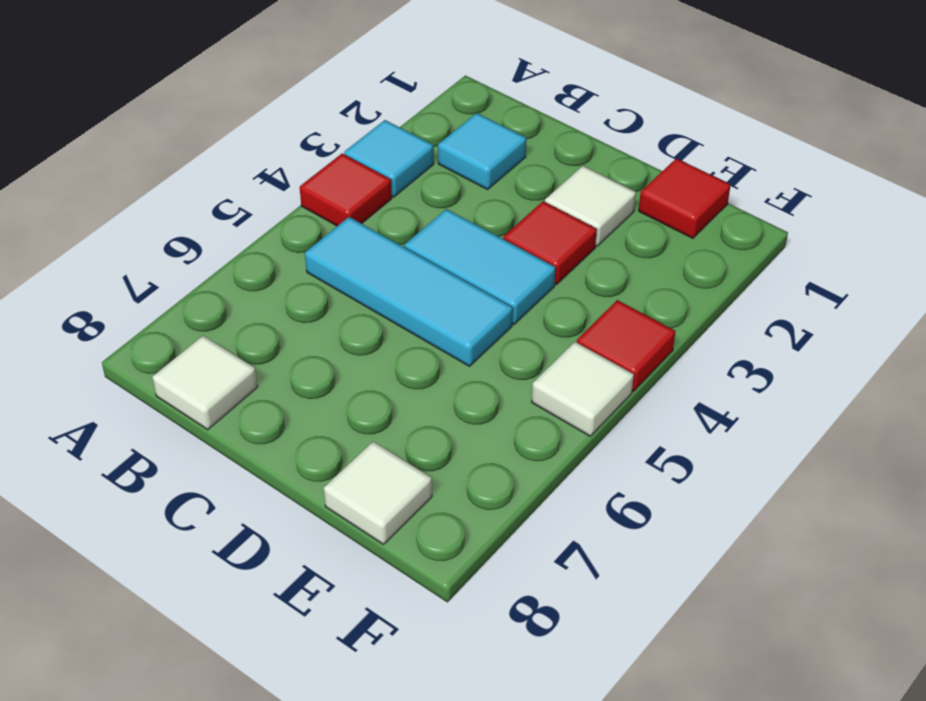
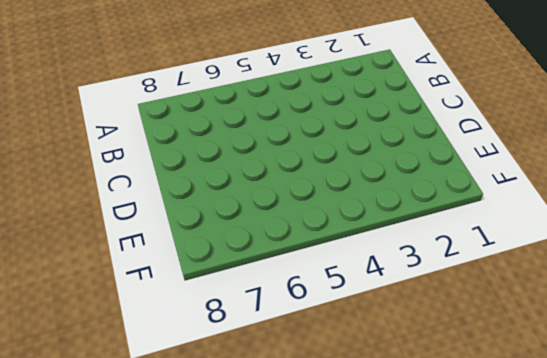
none -> cyan 1x1 tile [344,120,434,197]
none -> red 1x1 tile [300,154,392,226]
none -> cyan 1x1 tile [438,113,526,189]

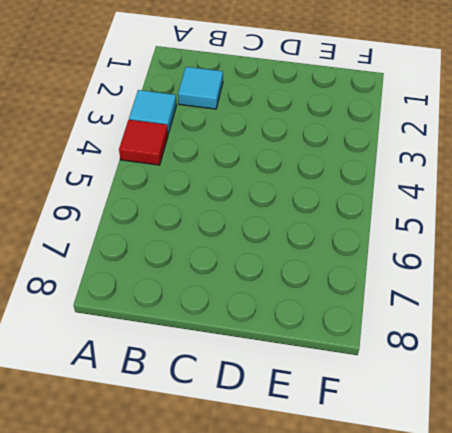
none -> cyan 1x3 tile [305,217,512,366]
none -> white 1x1 tile [152,336,257,430]
none -> cyan 1x2 tile [405,209,556,324]

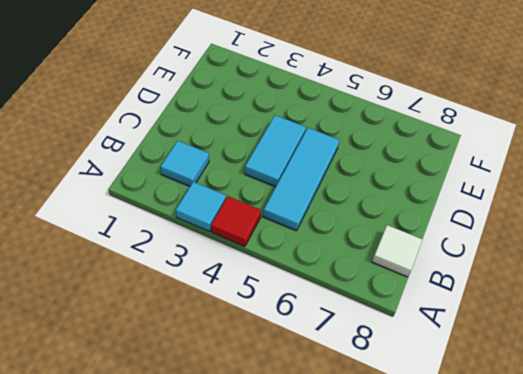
none -> white 1x1 tile [545,166,636,246]
none -> red 1x1 tile [503,201,597,284]
none -> red 1x1 tile [639,158,731,238]

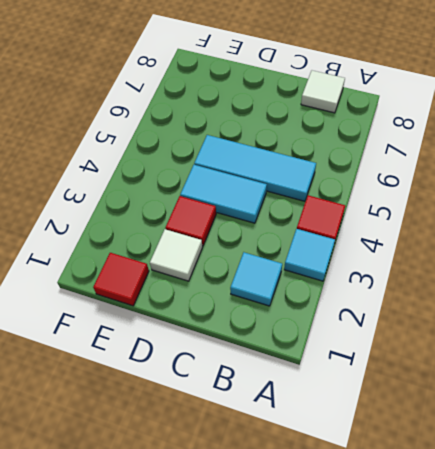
none -> white 1x1 tile [324,441,432,544]
none -> red 1x1 tile [577,300,675,391]
none -> white 1x1 tile [532,342,634,436]

